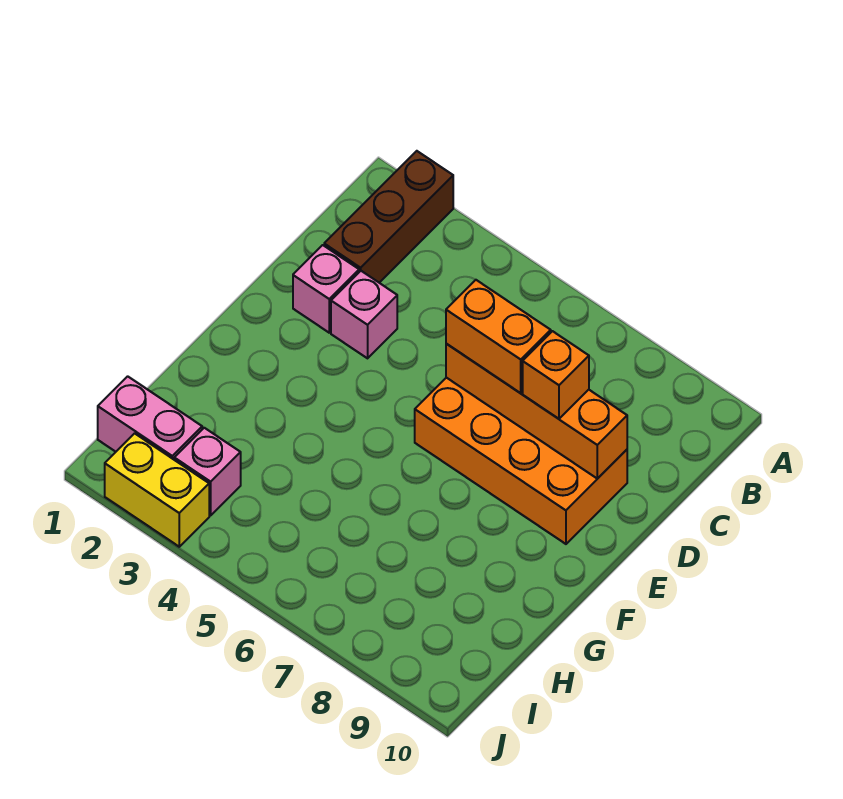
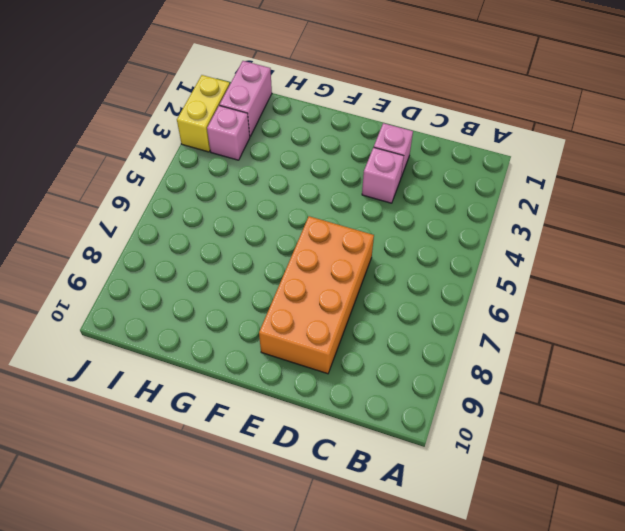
none -> brown 1x3 brick [324,151,453,283]
none -> orange 1x4 brick [446,344,627,479]

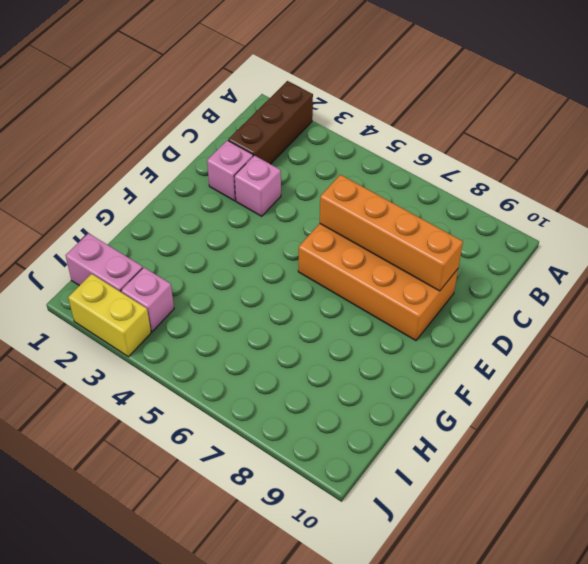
none -> orange 1x2 brick [446,280,551,393]
none -> orange 1x1 brick [523,331,589,419]

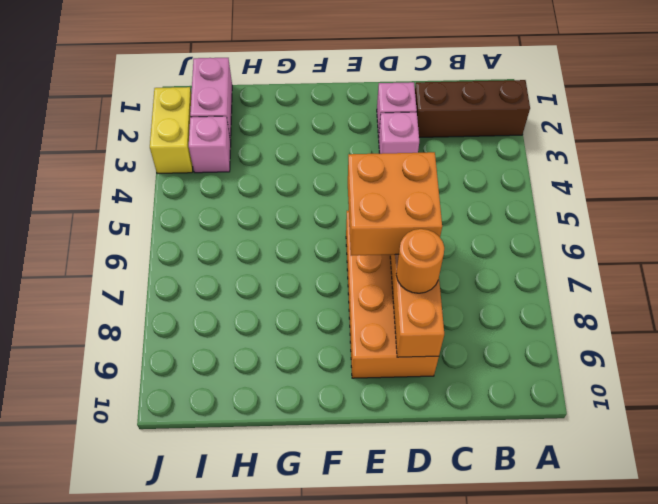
orange 2x2 brick [348,152,442,256] -> orange 1x2 brick [446,280,551,393]
orange 1x1 round brick [396,229,444,293] -> orange 1x1 brick [523,331,589,419]

